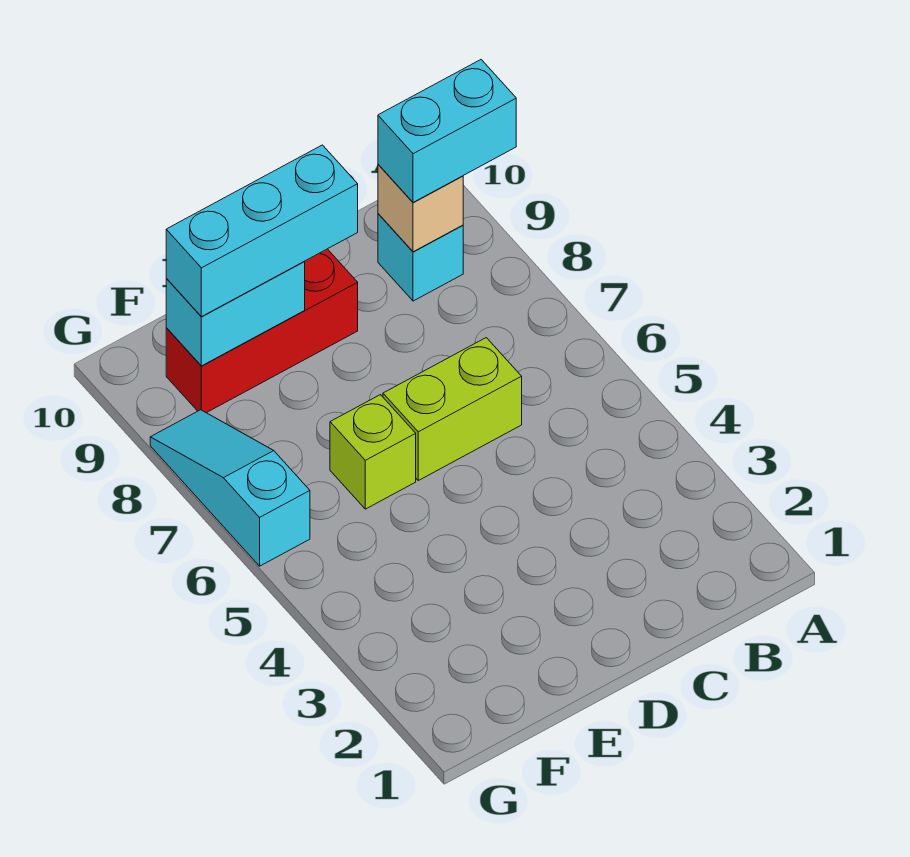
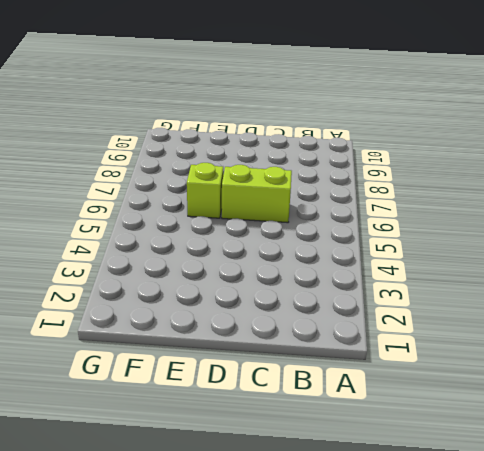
none -> cyan 1x1 brick [378,214,463,301]
none -> red 1x3 brick [166,249,358,413]

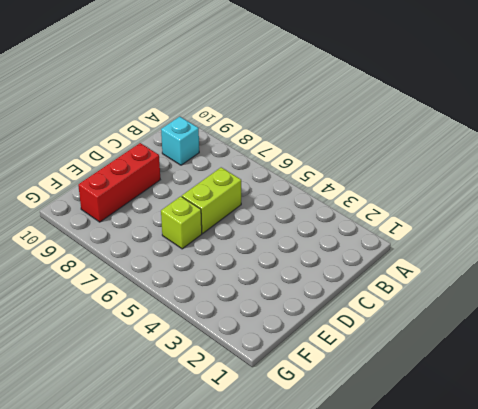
none -> cyan 1x3 slope [150,410,310,566]
none -> tan 1x1 brick [378,164,463,252]

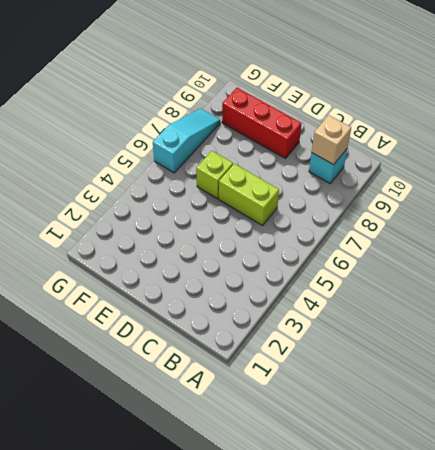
none -> cyan 1x2 brick [166,261,305,366]
none -> cyan 1x2 brick [378,60,516,202]

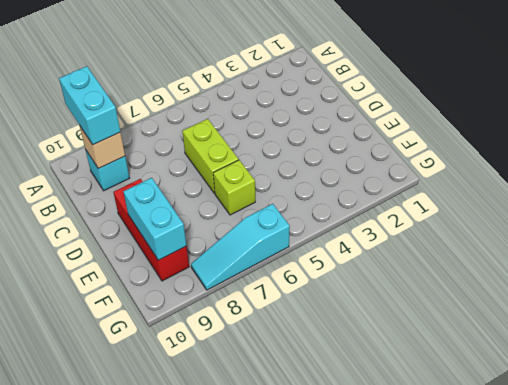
none -> cyan 1x3 brick [166,145,358,317]

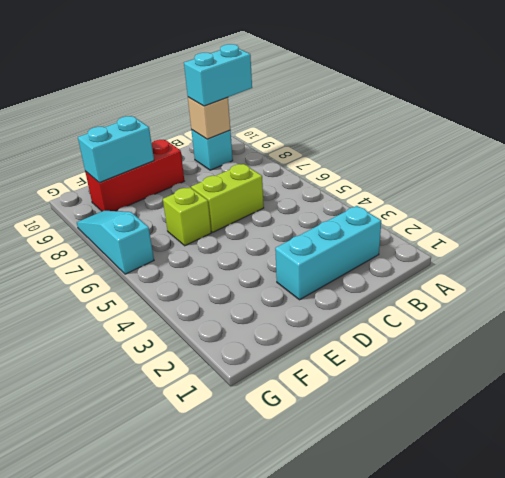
cyan 1x3 brick [275,206,381,300] -> cyan 1x3 brick moved to [166,145,358,317]

